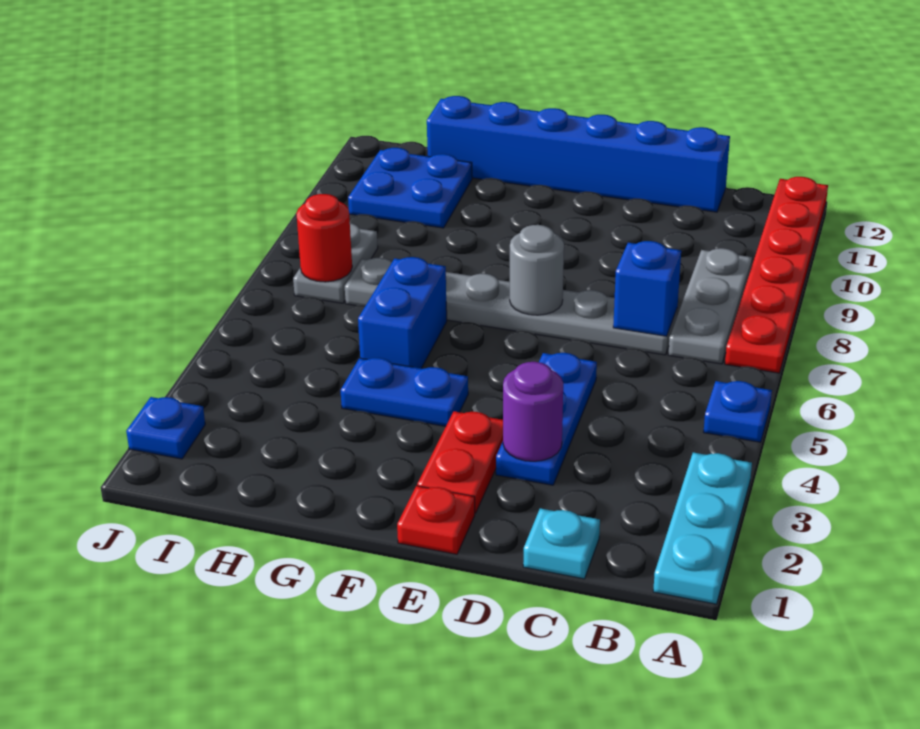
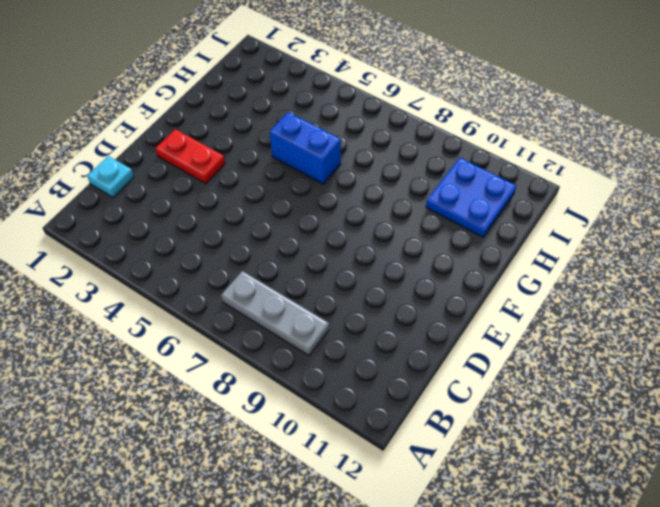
none -> cyan 1x3 plate [653,453,752,604]
none -> blue 1x1 plate [704,381,772,442]
none -> red 1x6 plate [725,177,828,373]

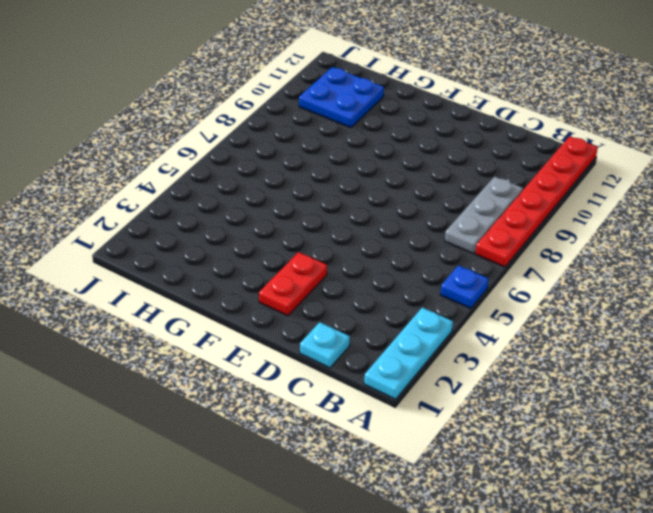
none -> grey 1x6 plate [345,258,677,355]
none -> blue 1x6 brick [427,96,730,212]
none -> blue 1x3 plate [496,353,597,485]

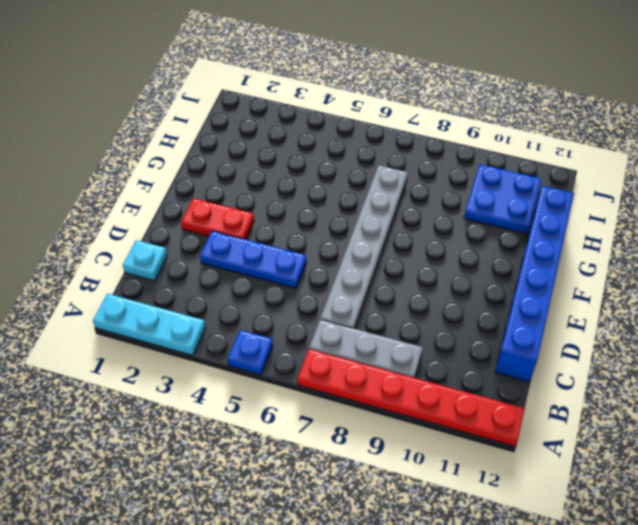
none -> red 1x1 plate [397,486,475,554]
none -> blue 1x2 plate [340,358,468,426]
none -> blue 1x2 brick [358,257,447,368]

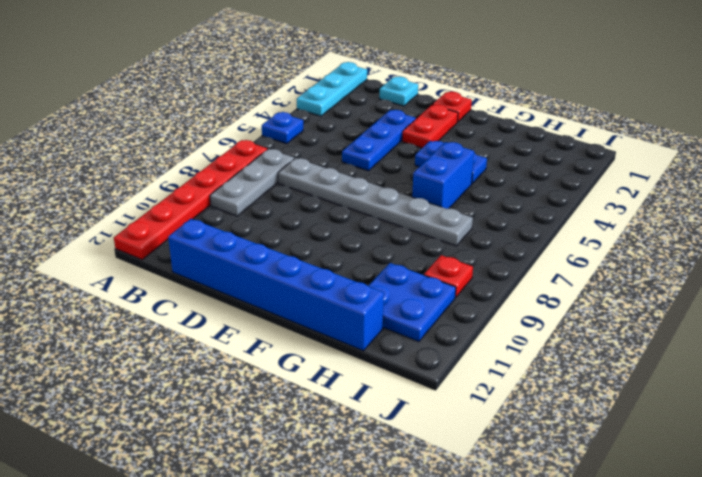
red 1x1 plate [424,255,473,298] -> none
none -> grey 1x2 plate [293,223,378,303]
none -> blue 1x1 plate [126,397,205,459]
none -> blue 1x1 brick [613,241,681,336]

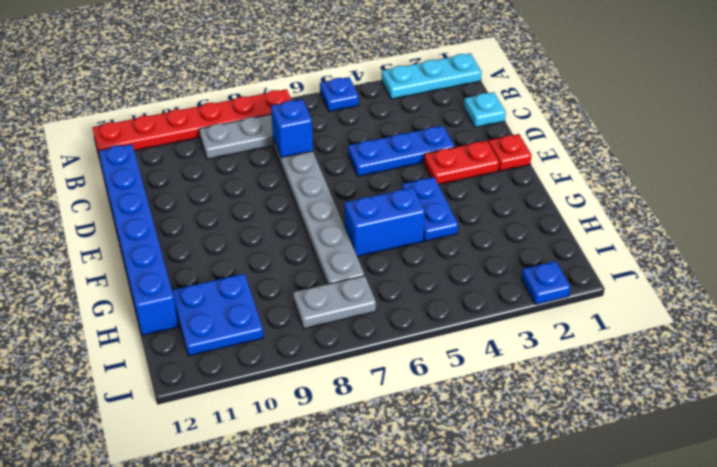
none -> purple 1x1 round brick [503,362,563,461]
none -> grey 1x1 round brick [510,225,564,315]
none -> red 1x1 round brick [296,194,352,282]

